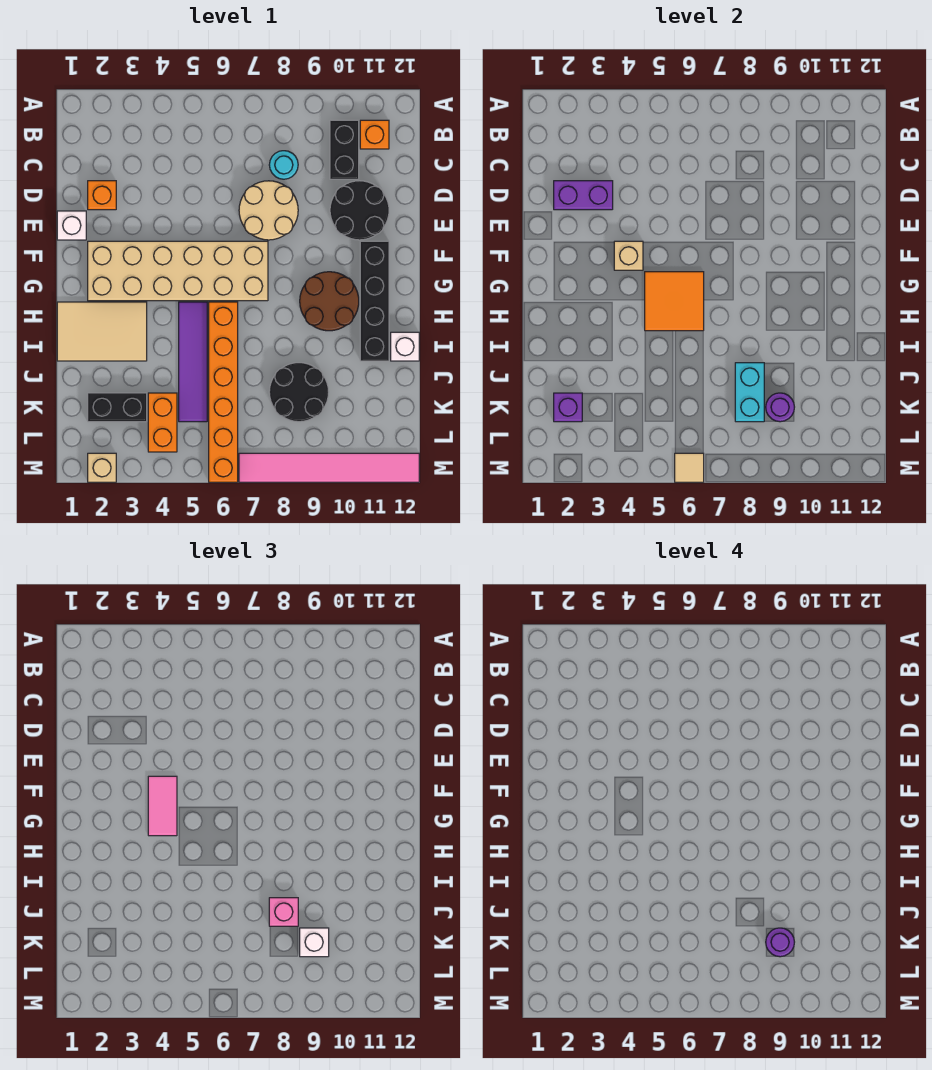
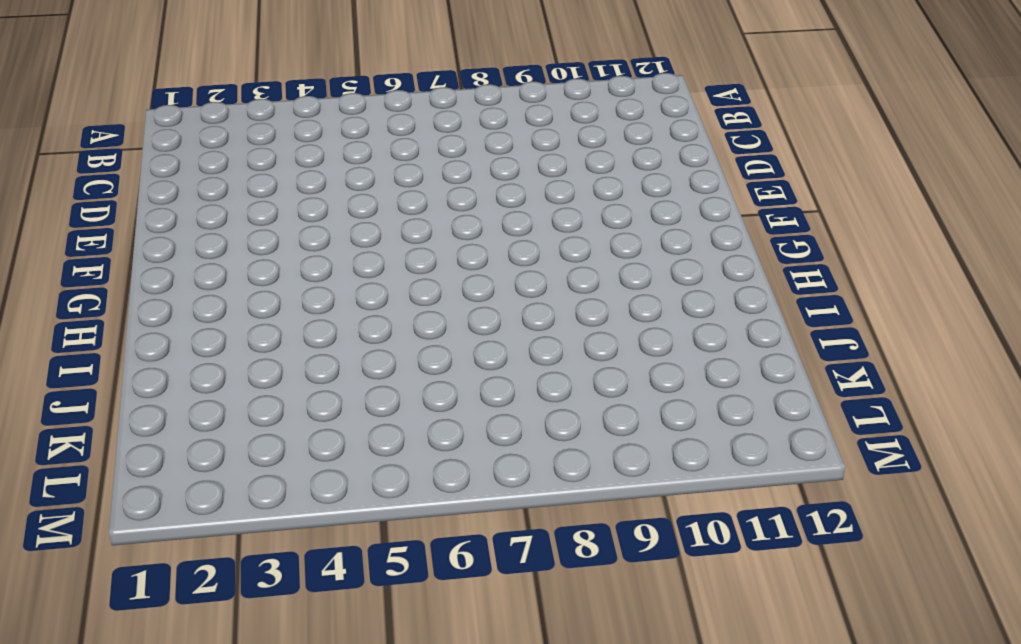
none -> black 1x2 brick [330,120,359,179]
none -> orange 1x1 brick [360,120,389,149]
none -> cyan 1x1 round brick [269,151,298,179]
none -> orange 1x1 brick [88,181,116,210]

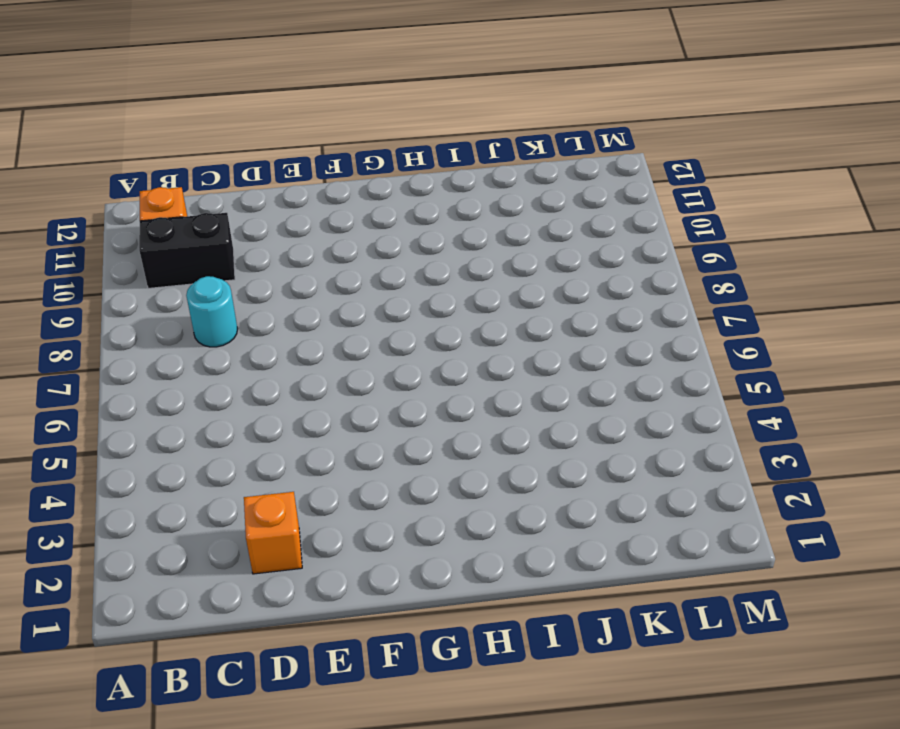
none -> tan 2x2 round brick [239,181,298,240]
none -> black 2x2 round brick [330,181,389,240]
none -> white 1x1 brick [57,211,86,240]
none -> tan 2x6 brick [88,241,268,301]

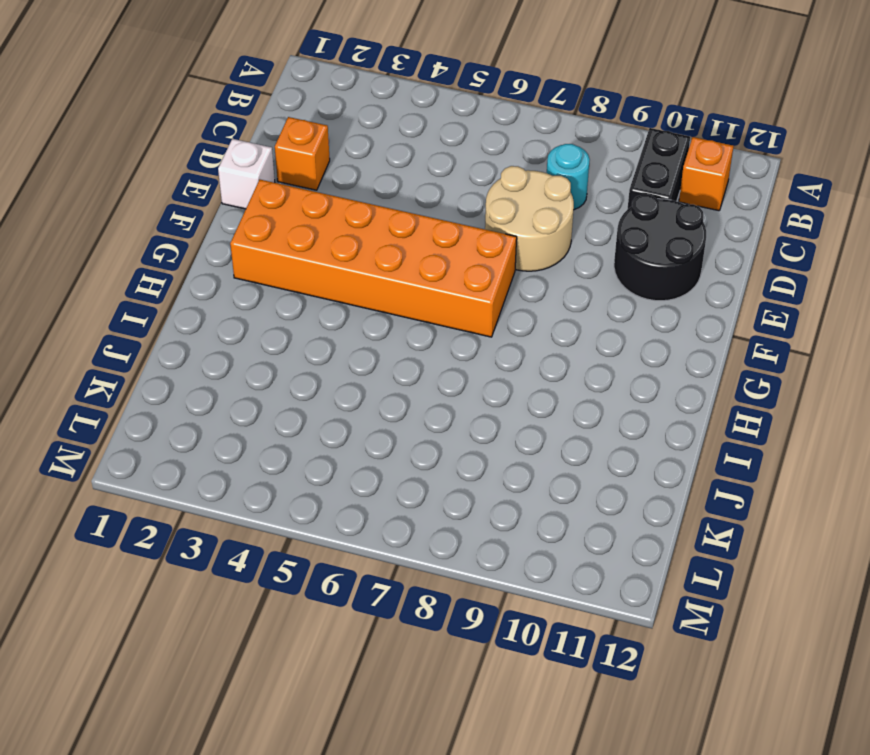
orange 2x6 brick [230,180,517,337] -> tan 2x6 brick [88,241,268,301]
none -> black 1x4 brick [360,241,389,361]
none -> brown 2x2 round brick [300,272,359,331]
none -> tan 2x3 tile [57,302,147,361]
none -> purple 1x4 tile [179,302,207,422]

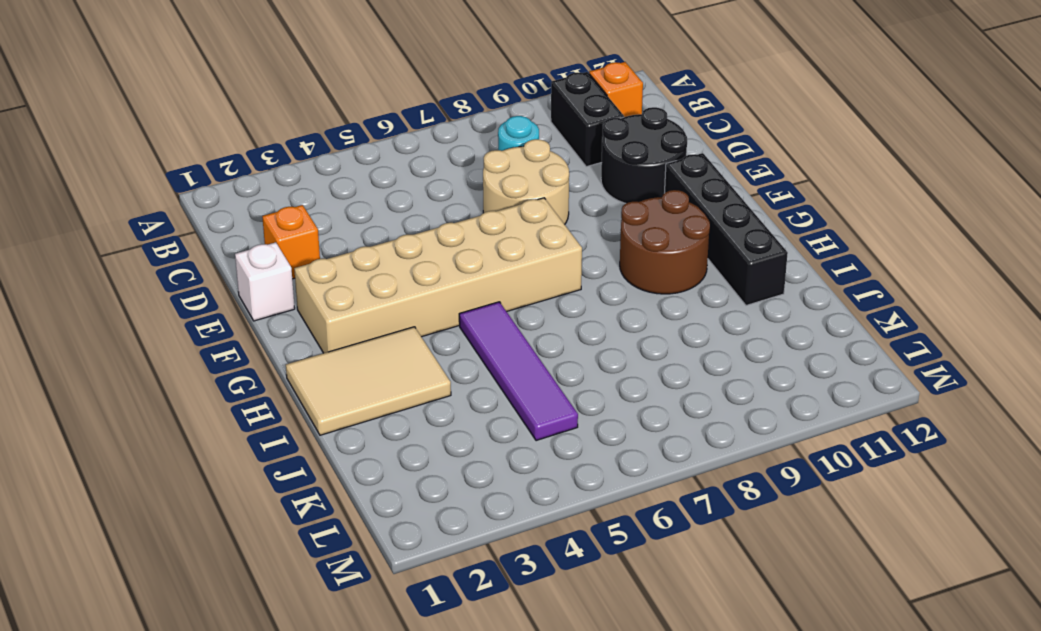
none -> orange 1x6 brick [209,302,238,482]
none -> white 1x1 brick [391,332,419,361]
none -> black 2x2 round brick [269,363,329,422]
none -> black 1x2 brick [88,393,147,422]

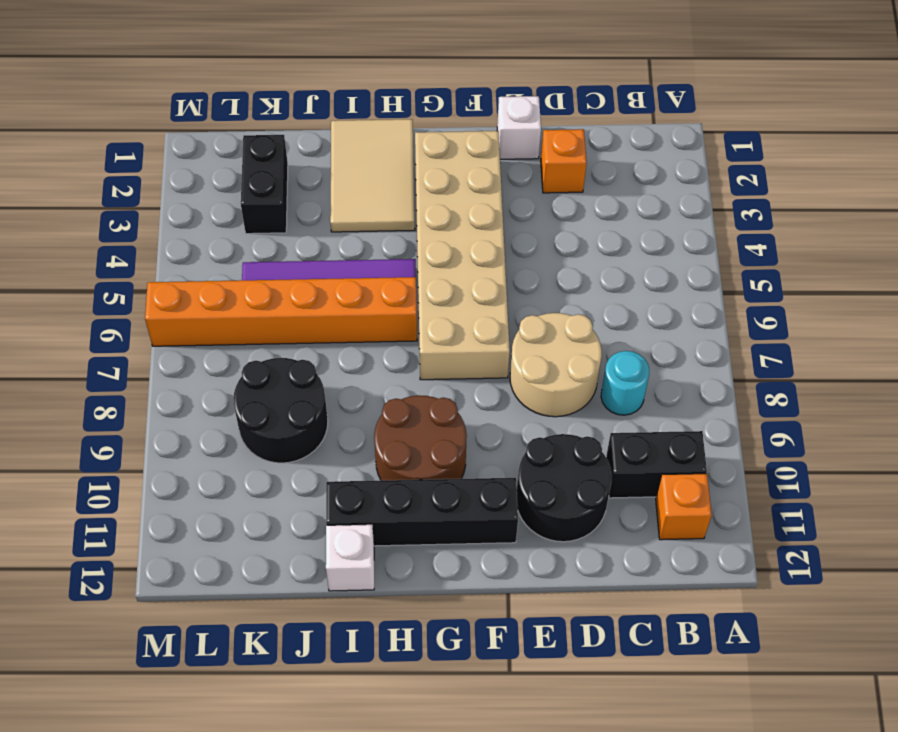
none -> orange 1x2 brick [148,393,177,452]
none -> tan 1x1 brick [88,453,116,482]
none -> pink 1x6 tile [239,453,419,482]
none -> purple 1x2 brick [554,181,613,210]

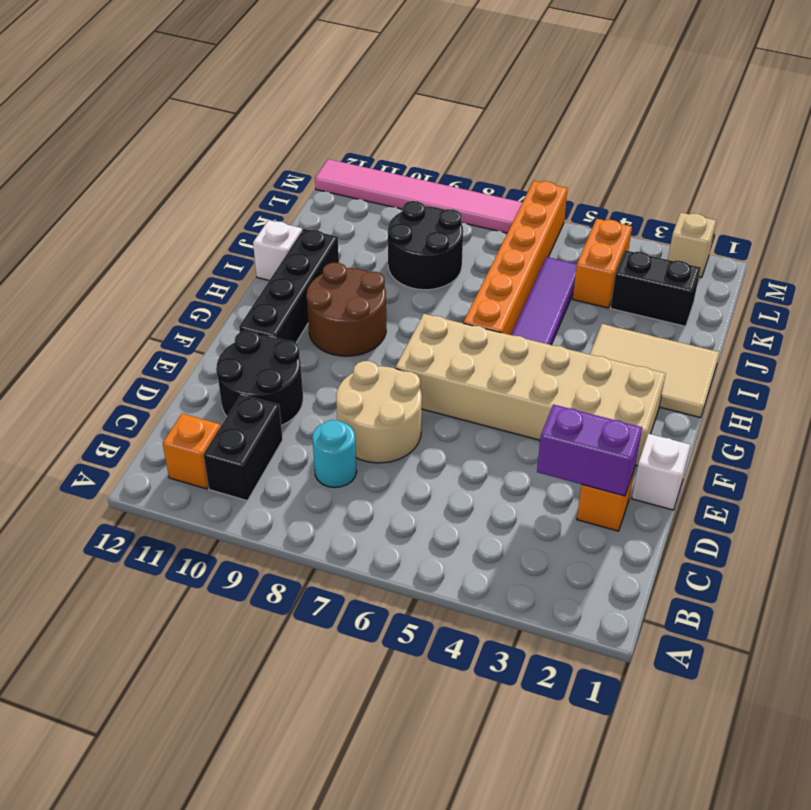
none -> tan 1x1 brick [614,241,643,270]
none -> orange 2x2 tile [645,272,704,331]
none -> cyan 1x2 brick [735,363,764,422]
none -> purple 1x1 brick [554,393,582,422]

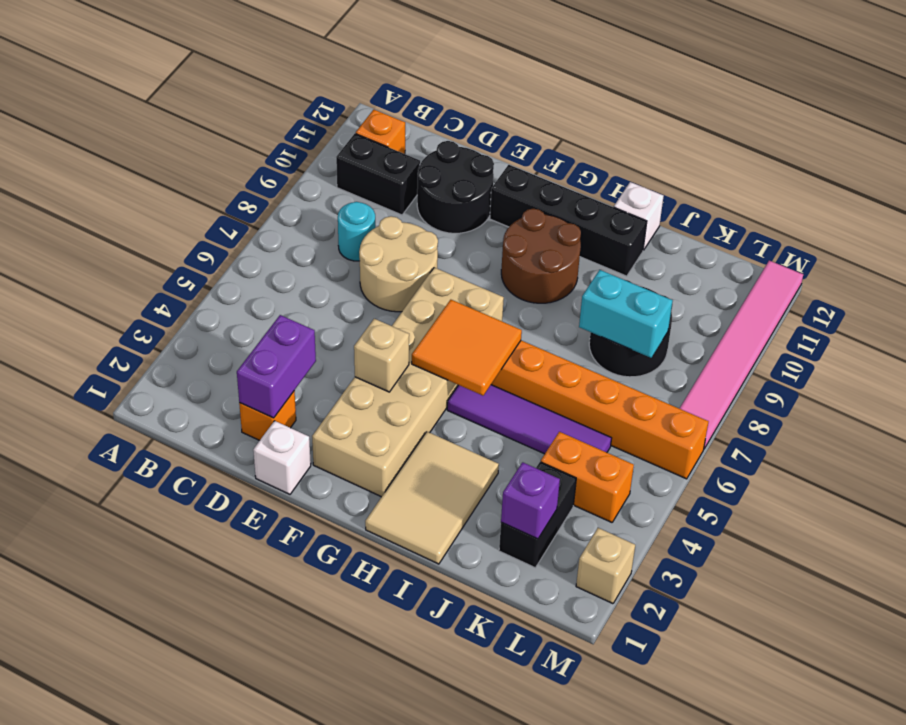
none -> purple 1x1 round brick [766,393,794,422]
none -> tan 1x1 tile [675,453,704,482]
none -> pink 1x2 tile [148,776,177,836]
none -> pink 1x1 brick [269,898,298,926]

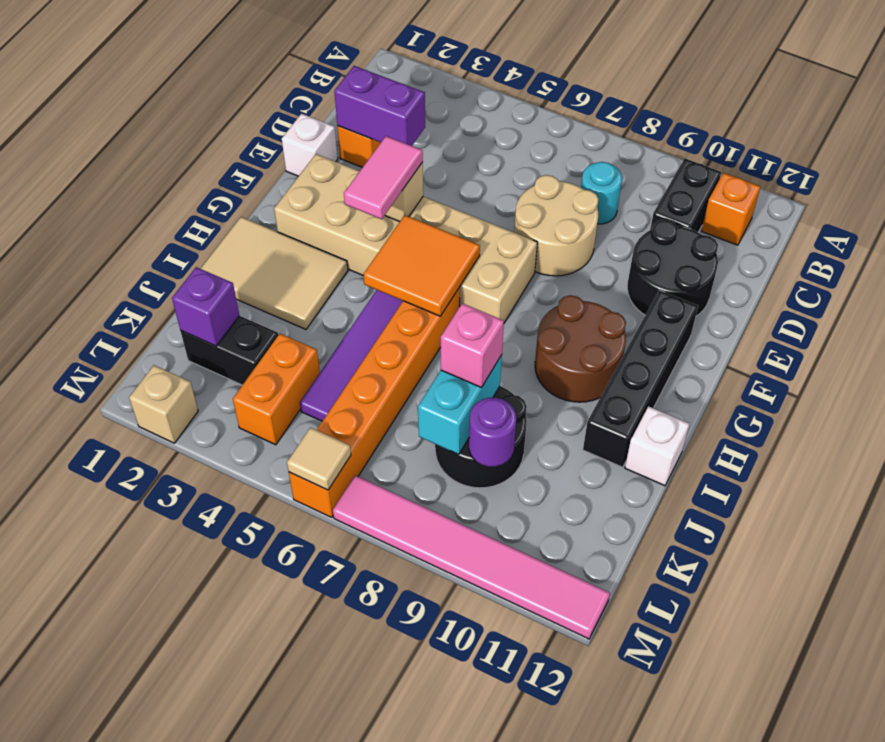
none -> white 1x1 brick [300,928,329,957]
none -> purple 1x1 round brick [766,928,794,957]

